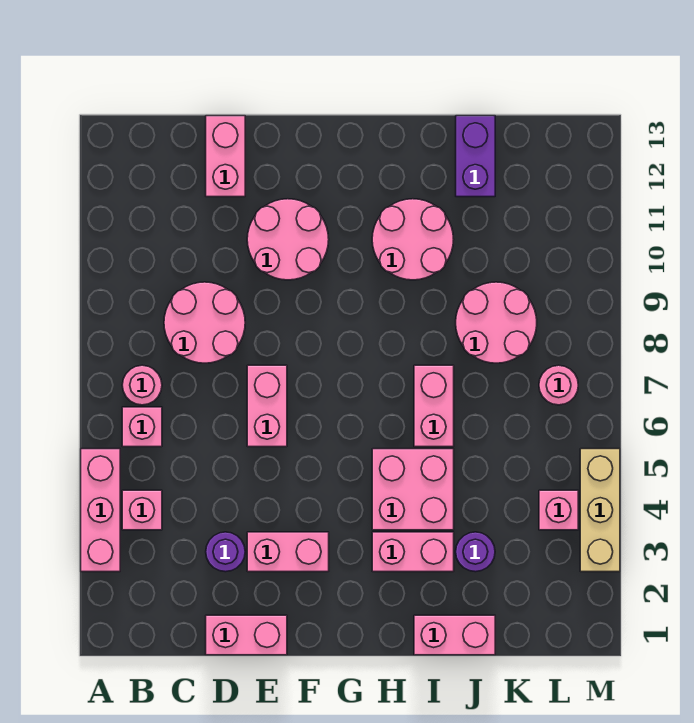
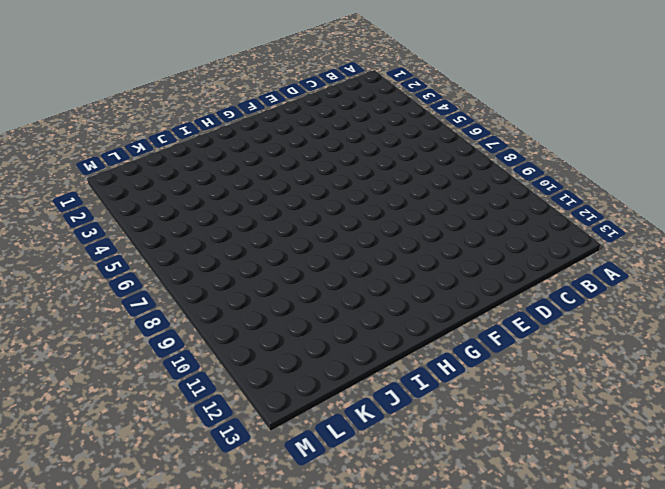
none -> pink 1x3 brick [81,449,120,572]
none -> pink 1x1 brick [122,490,162,530]
none -> pink 1x1 brick [122,407,162,447]

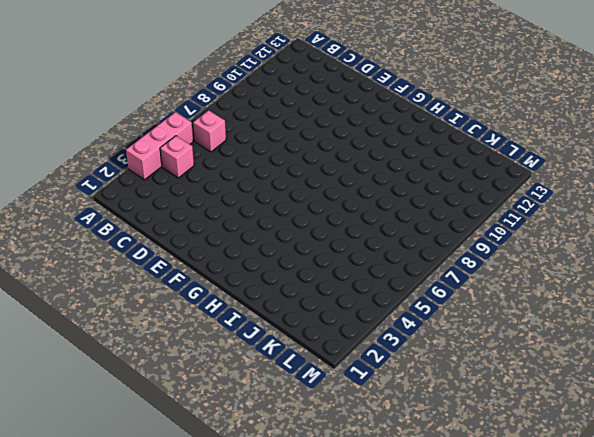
none -> pink 1x1 round brick [122,365,162,405]
none -> pink 2x2 round brick [164,282,245,363]
none -> pink 1x2 brick [206,615,287,655]

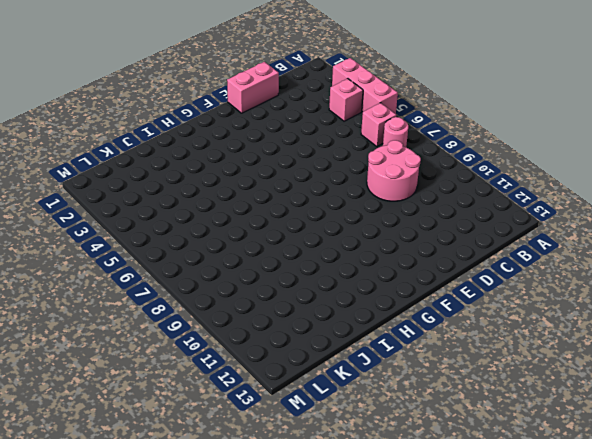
none -> purple 1x1 round brick [206,532,245,572]
none -> pink 1x2 brick [206,116,245,197]
none -> pink 1x2 brick [247,532,329,572]

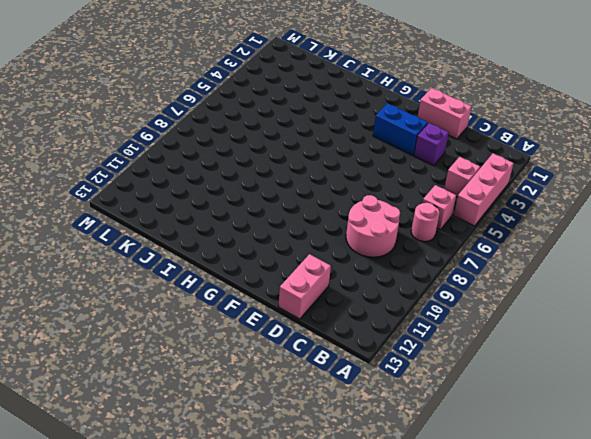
purple 1x1 brick [414,123,449,166] -> purple 1x1 round brick [206,532,245,572]
blue 1x2 brick [373,103,428,155] -> pink 1x2 brick [247,532,329,572]
none -> pink 1x2 brick [247,365,287,447]
none -> pink 2x2 round brick [247,199,329,280]
none -> pink 1x2 brick [372,532,454,572]

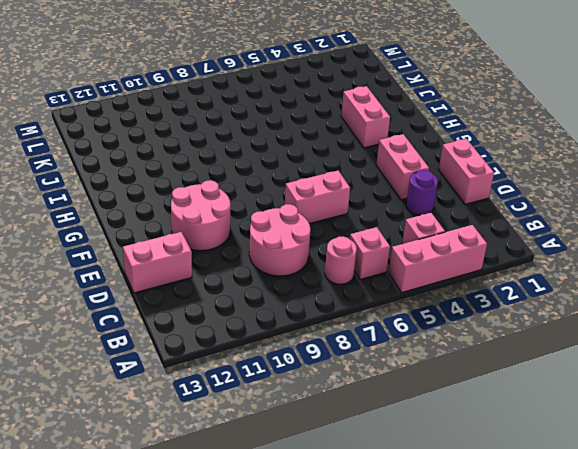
none -> pink 2x2 brick [372,449,454,530]
none -> pink 2x2 round brick [372,199,454,280]
none -> pink 1x2 brick [414,615,495,655]

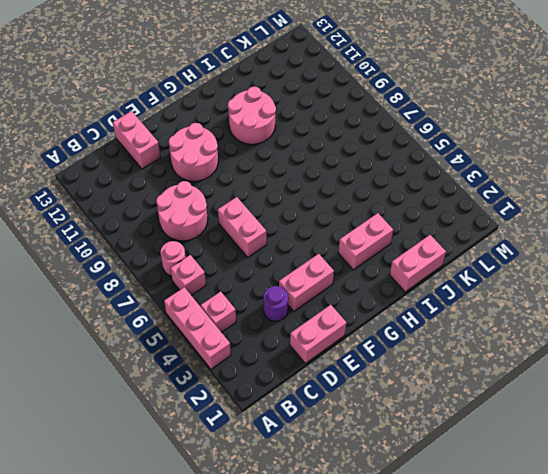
none -> pink 2x2 brick [372,449,454,530]
none -> pink 1x2 brick [414,365,454,447]
none -> purple 1x1 round brick [456,532,495,572]

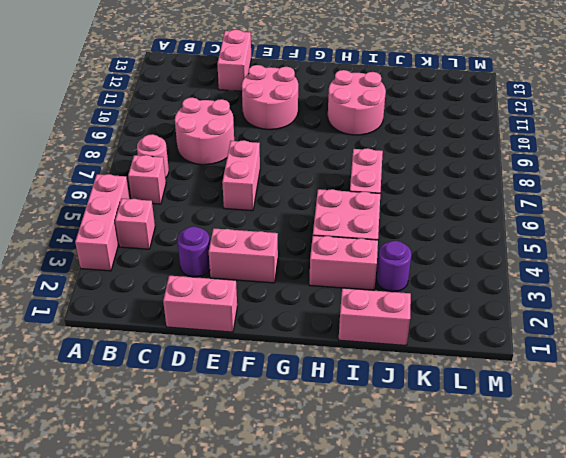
none -> pink 2x2 round brick [456,282,537,363]
none -> purple 1x2 brick [456,116,495,197]
none -> pink 1x1 brick [539,490,578,530]

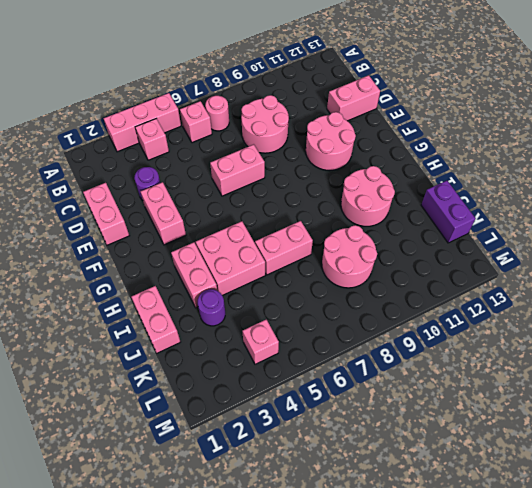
purple 1x2 brick [421,181,476,243] -> purple 1x2 brick turned to [456,116,495,197]
none -> pink 1x1 round brick [539,365,578,405]
none -> tan 1x3 brick [580,449,620,572]

